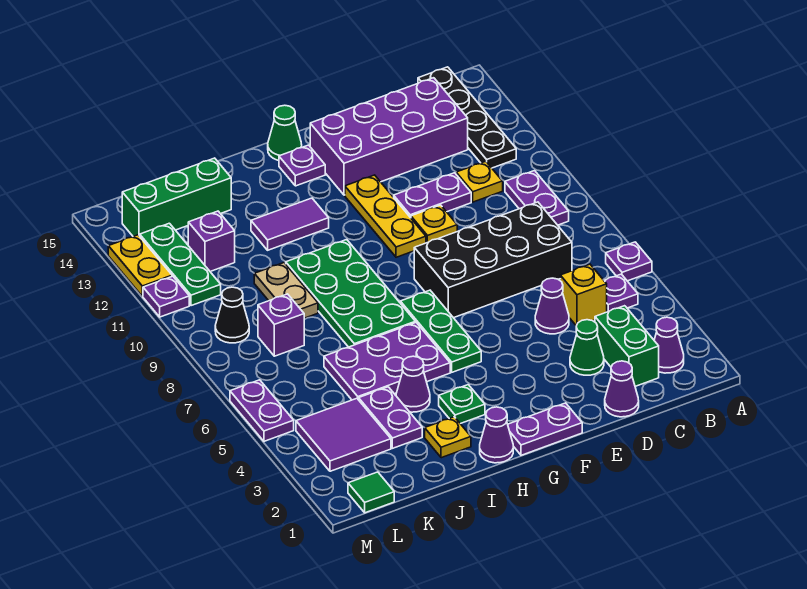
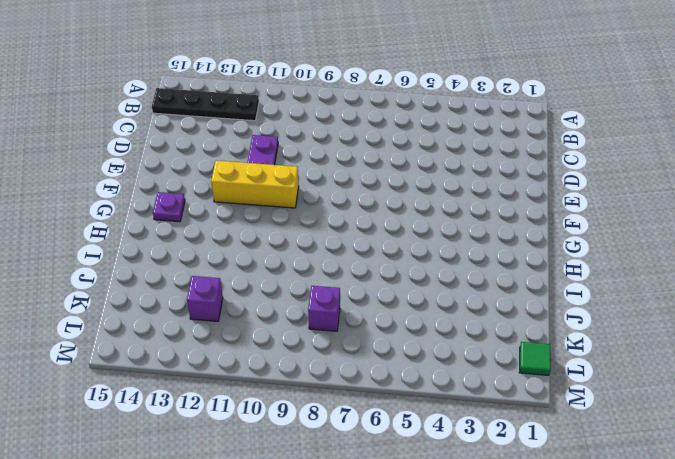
yellow 1x3 brick [211,161,299,208] -> yellow 1x3 plate [345,175,426,257]
none -> purple 1x1 plate [606,242,652,281]
none -> purple 1x1 cone [654,317,684,373]
none -> purple 1x1 plate [604,274,638,312]
none -> purple 1x2 plate [505,171,569,225]

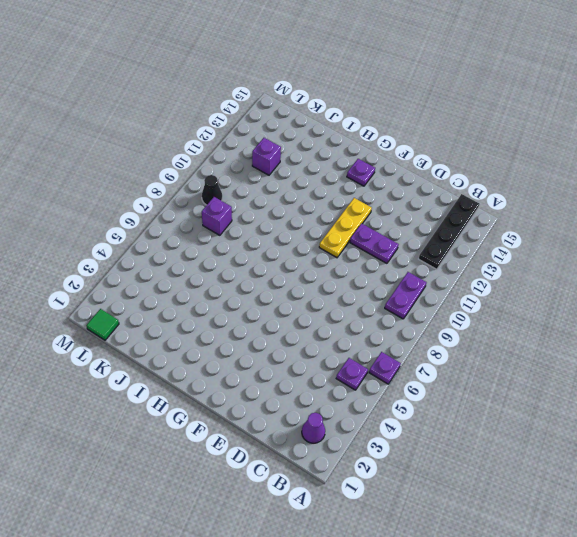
none -> green 1x2 brick [595,306,659,386]
none -> yellow 1x1 brick [560,264,607,326]
none -> black 2x4 brick [414,202,572,318]
none -> yellow 1x1 plate [456,161,503,202]

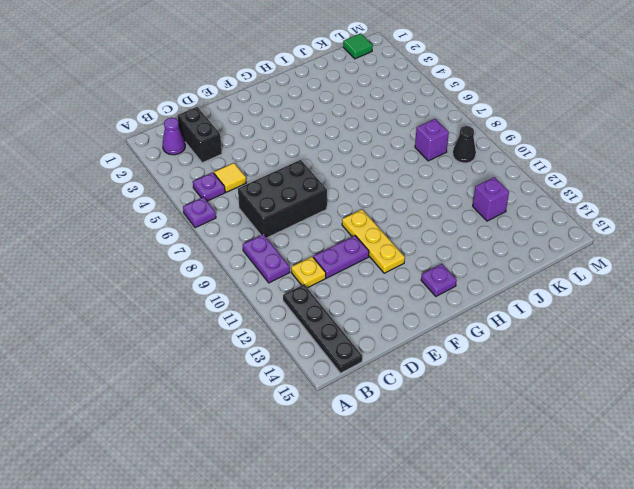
black 1x2 brick [177,107,222,163] -> green 1x2 brick [595,306,659,386]
yellow 1x1 tile [214,163,246,192] -> yellow 1x1 brick [560,264,607,326]
black 2x3 brick [238,160,327,238] -> black 2x4 brick [414,202,572,318]
none -> purple 2x4 brick [310,78,468,195]
none -> purple 1x1 cone [605,361,639,417]
none -> green 1x1 cone [570,320,604,375]
none -> purple 1x1 cone [535,278,569,334]

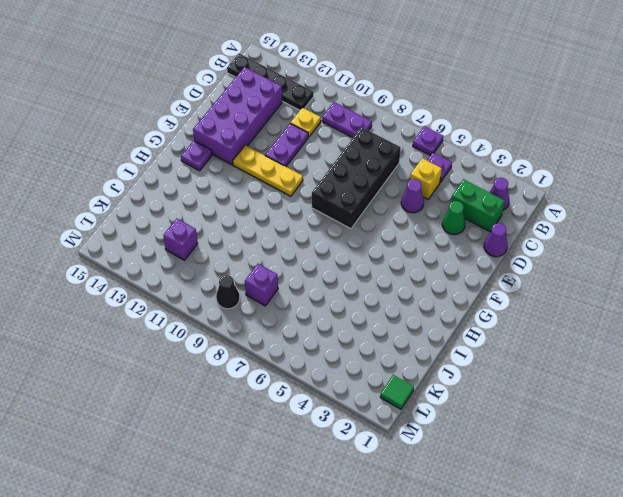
none -> yellow 1x1 plate [411,205,457,243]
none -> purple 1x2 plate [508,403,582,455]
none -> green 1x3 plate [400,290,481,372]
none -> green 1x1 cone [268,105,302,160]

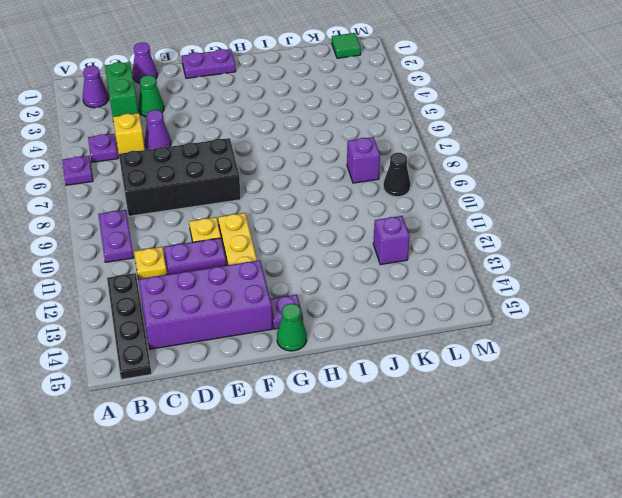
none -> green 1x3 plate [400,290,481,372]
none -> purple 1x1 cone [480,407,513,463]
none -> green 1x1 plate [439,385,485,424]
none -> purple 2x3 plate [324,322,450,400]

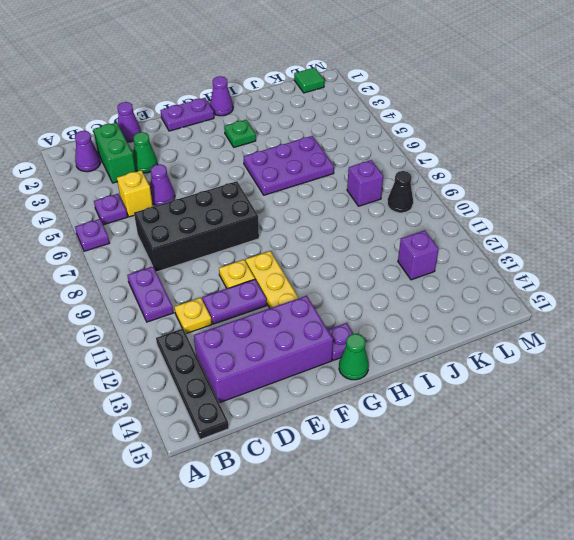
none -> green 1x3 plate [400,290,481,372]
none -> green 2x4 plate [286,240,415,347]
none -> purple 1x2 tile [251,198,329,250]
none -> yellow 1x1 plate [425,417,471,458]

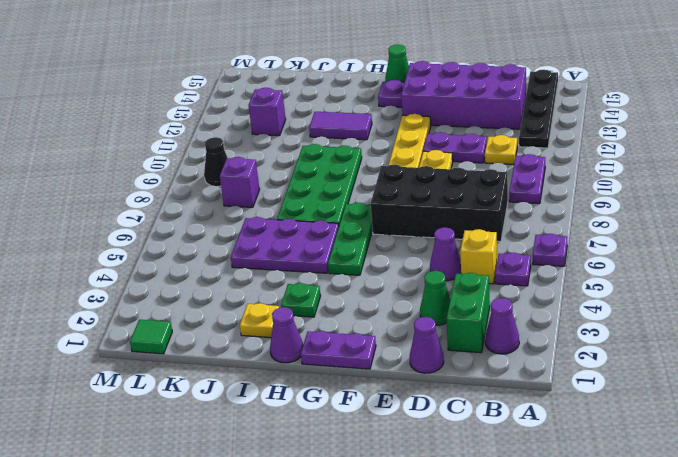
none -> purple 1x1 cone [396,356,430,412]
none -> purple 1x2 plate [359,387,422,448]
none -> tan 1x2 plate [254,263,318,318]
none -> green 1x3 brick [122,158,231,236]

